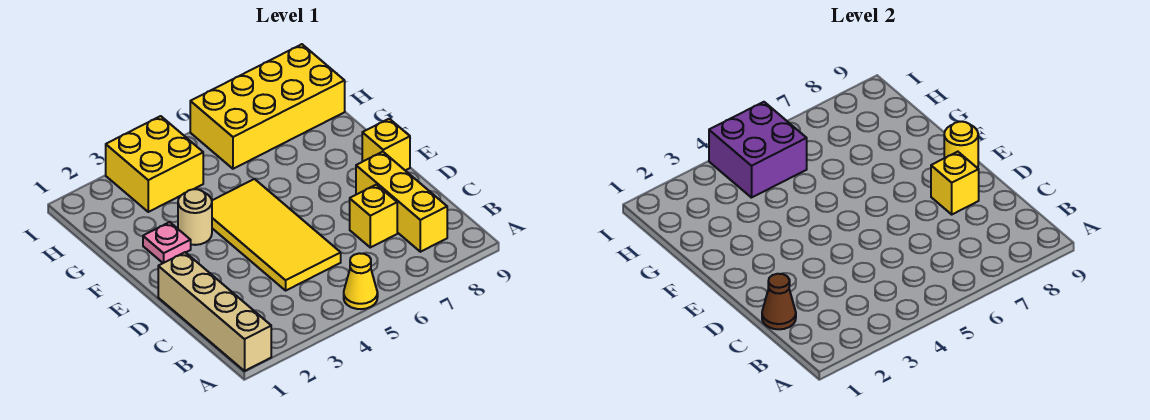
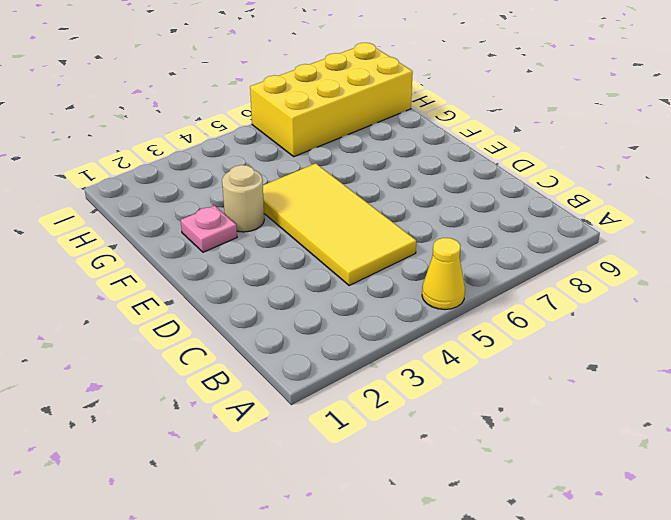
none -> tan 1x4 brick [158,252,271,371]
none -> yellow 1x3 brick [356,152,447,252]
none -> yellow 1x1 brick [350,185,397,247]

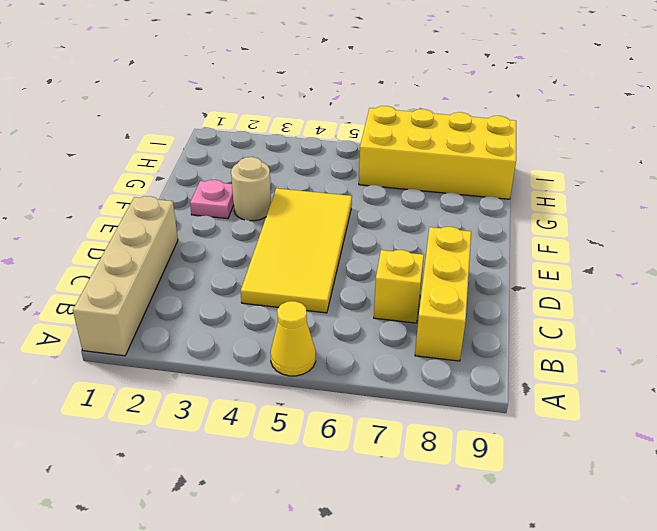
none -> yellow 1x1 brick [362,119,410,170]
none -> yellow 2x2 brick [106,116,203,212]
none -> brown 1x1 cone [762,274,796,329]

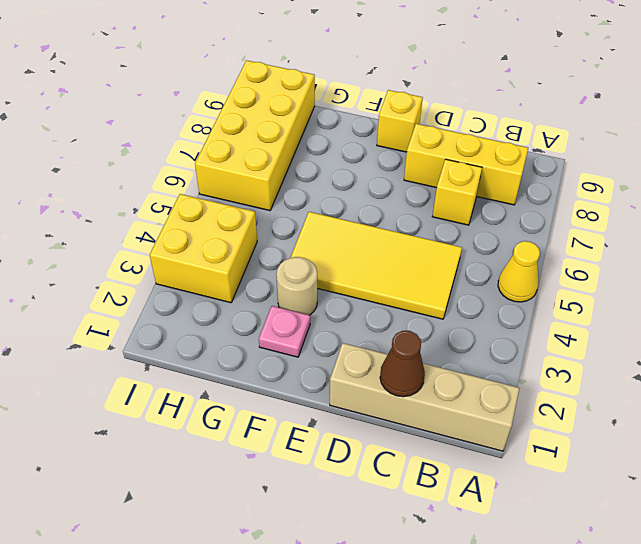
none -> yellow 1x1 brick [931,152,979,214]
none -> yellow 1x1 round brick [944,122,978,168]
none -> purple 2x2 brick [709,102,807,198]

